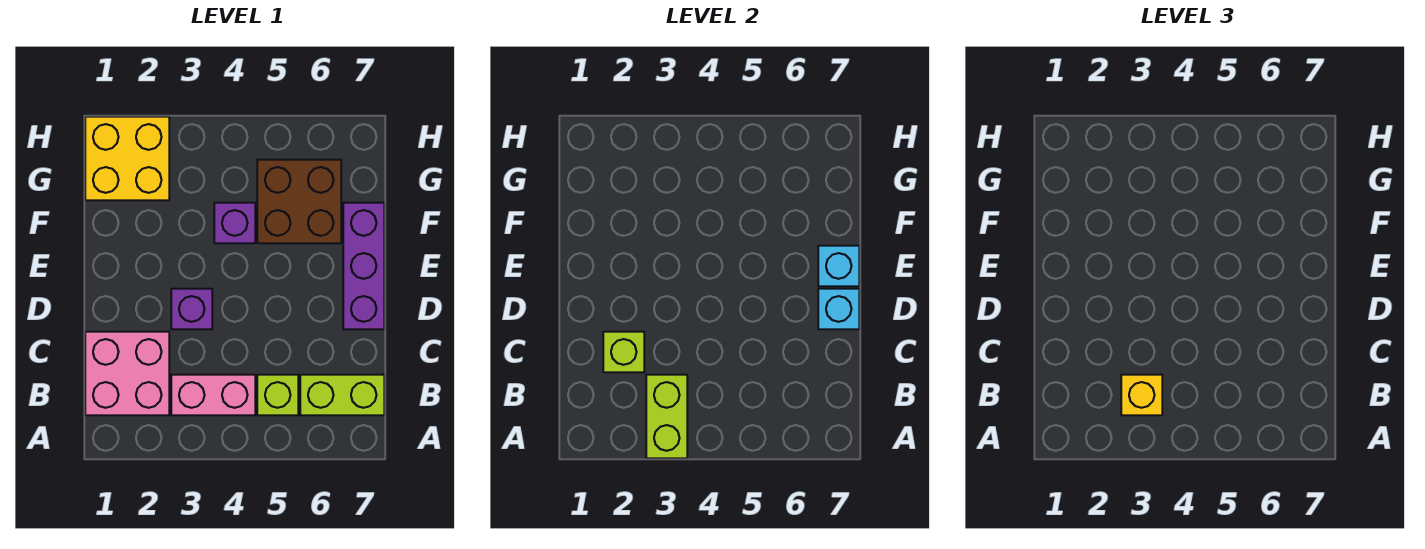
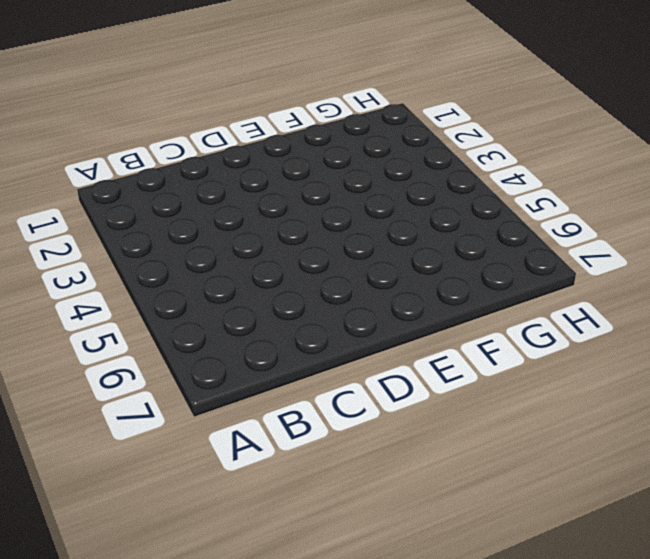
none -> pink 2x2 brick [85,332,169,415]
none -> pink 1x2 brick [171,375,255,415]
none -> lime 1x1 brick [257,375,298,415]

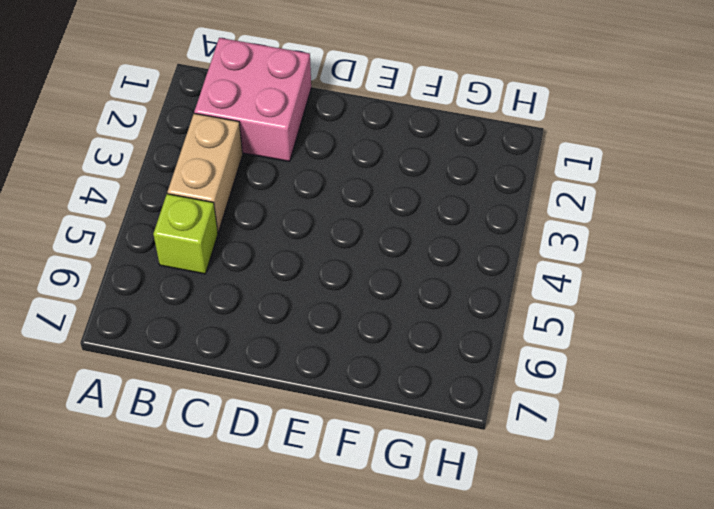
tan 1x2 brick [168,113,243,232] -> pink 1x2 brick [171,375,255,415]
none -> lime 1x2 brick [300,375,384,415]
none -> purple 1x1 brick [171,289,212,329]
none -> purple 1x3 brick [343,203,384,329]

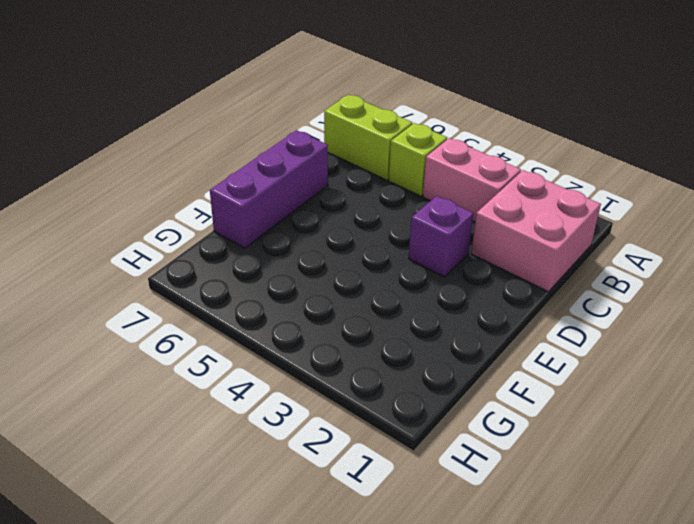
none -> purple 1x1 brick [214,203,255,243]
none -> brown 2x2 brick [257,160,341,243]
none -> yellow 2x2 brick [85,117,169,200]

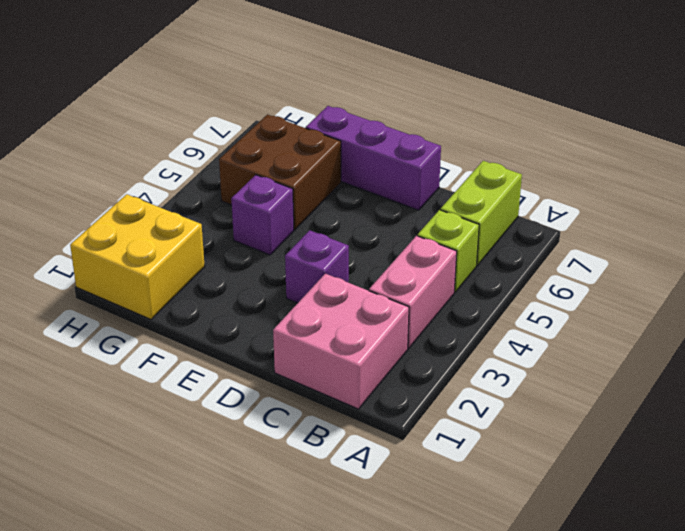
none -> lime 1x2 brick [646,375,687,458]
none -> lime 1x1 brick [603,332,644,372]
none -> cyan 1x1 brick [818,289,859,329]

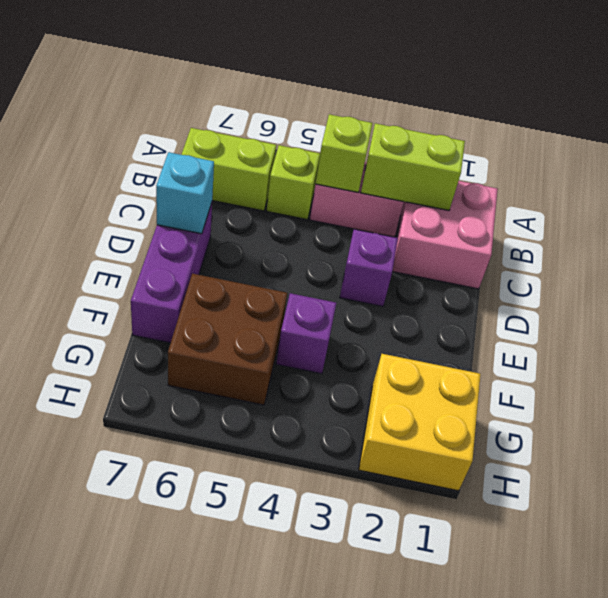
lime 1x2 brick [361,123,465,210] -> lime 1x2 brick turned to [646,375,687,458]
lime 1x1 brick [316,114,373,192] -> lime 1x1 brick moved to [603,332,644,372]
none -> cyan 1x1 brick [818,246,859,286]
none -> yellow 1x1 brick [1121,375,1162,415]

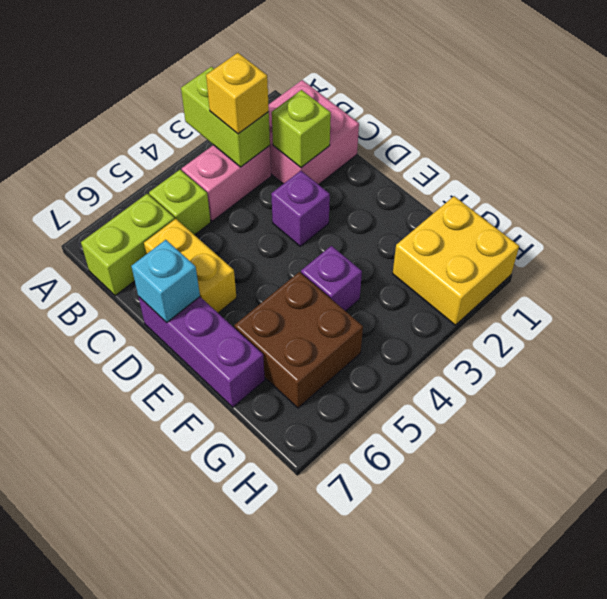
yellow 1x2 brick [144,219,237,313] -> none
none -> cyan 1x1 brick [818,246,859,286]

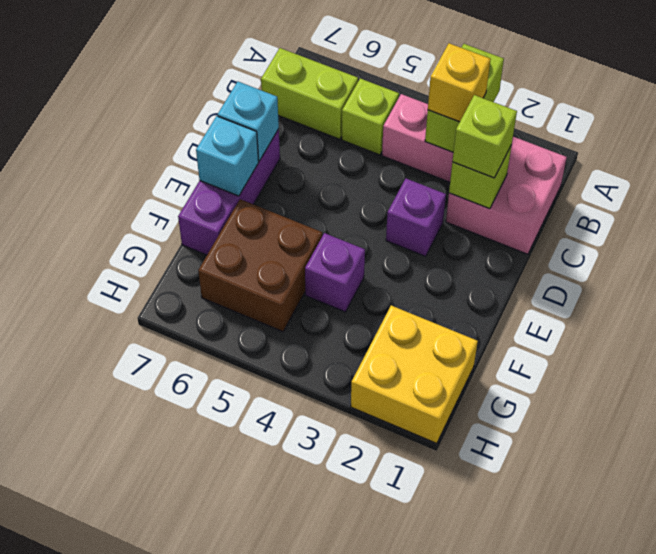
lime 1x1 brick [452,95,517,178] -> none

